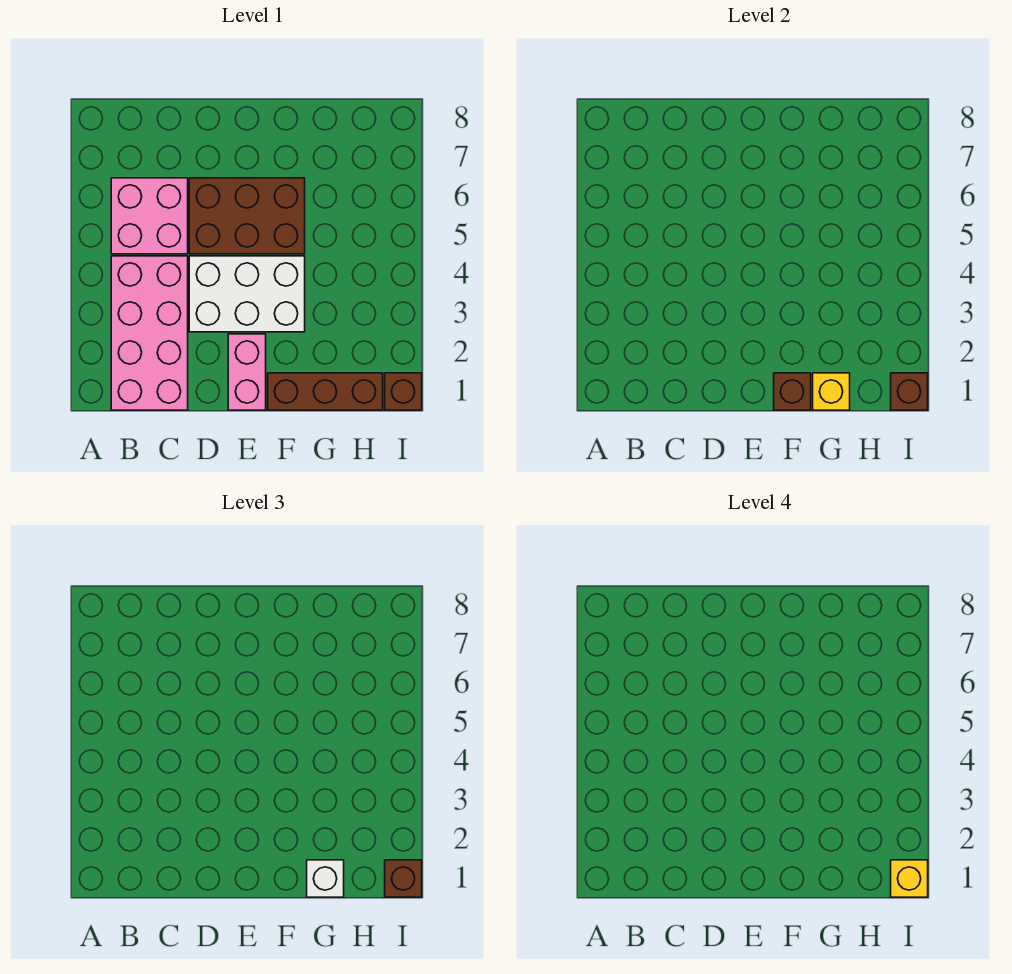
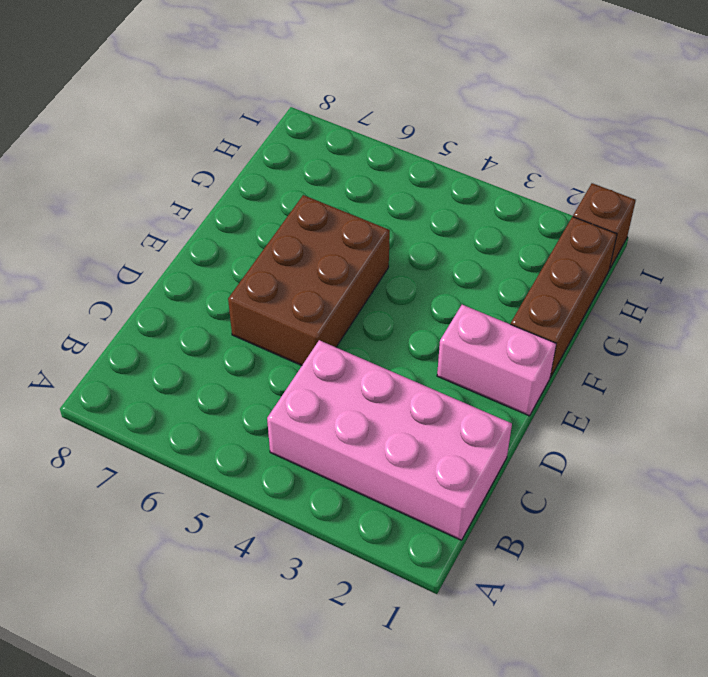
none -> pink 2x2 brick [111,178,188,254]
none -> white 2x3 brick [189,256,305,332]
none -> brown 1x1 brick [774,373,811,410]

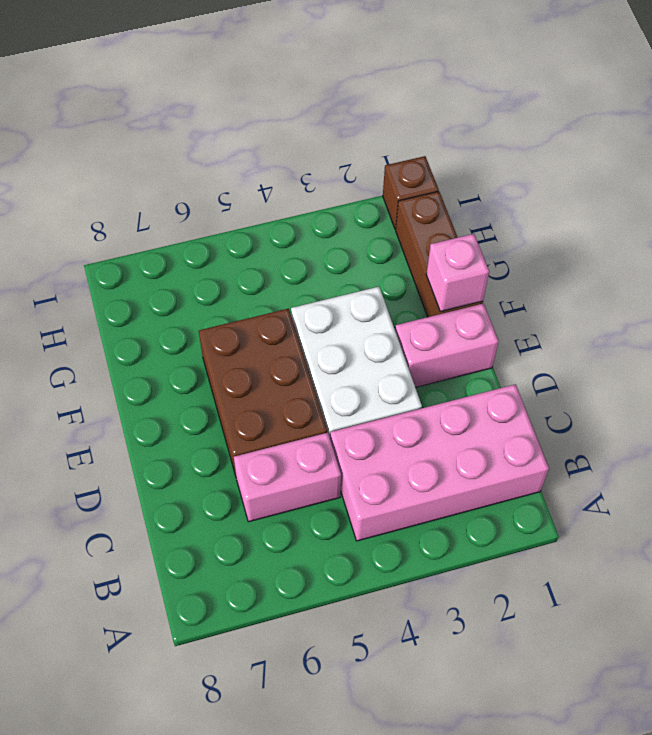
pink 1x2 brick [234,432,341,522] -> pink 2x2 brick [111,178,188,254]
pink 1x1 brick [426,234,489,312] -> brown 1x1 brick [774,373,811,410]
none -> yellow 1x1 brick [813,373,850,410]
none -> brown 1x1 brick [891,373,928,410]
none -> white 1x1 brick [307,860,344,897]

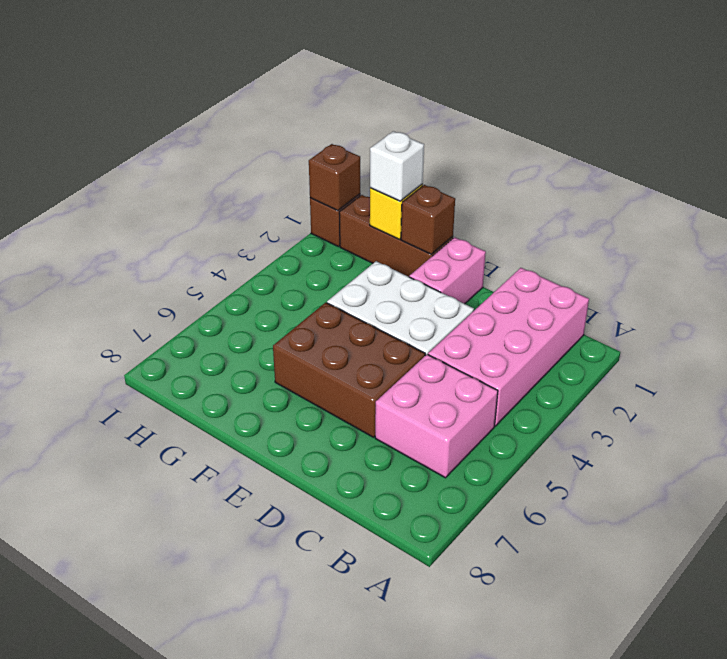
none -> brown 1x1 brick [385,860,422,897]
none -> yellow 1x1 brick [891,860,928,897]

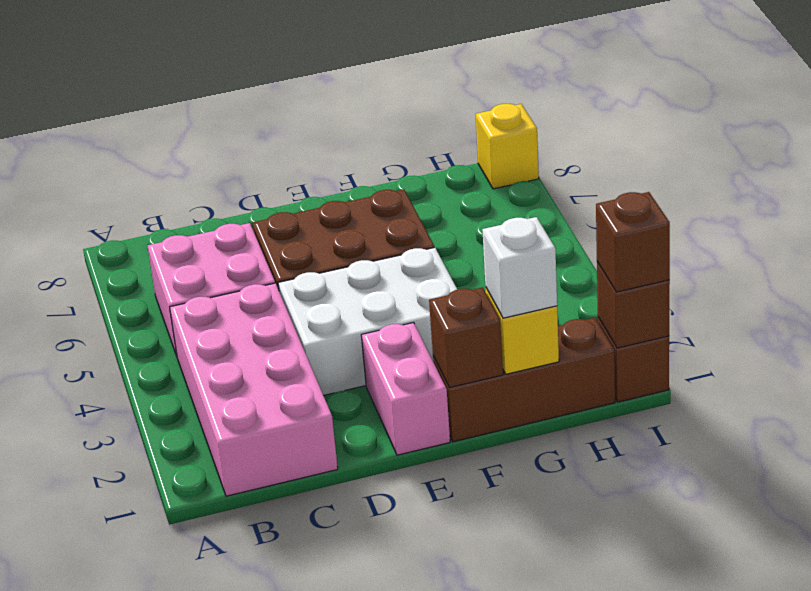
yellow 1x1 brick [476,104,539,189] -> yellow 1x1 brick moved to [891,860,928,897]

